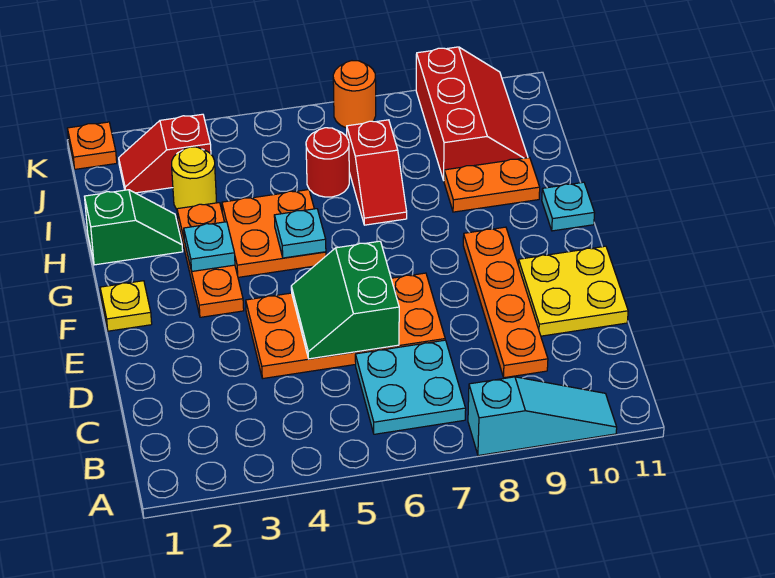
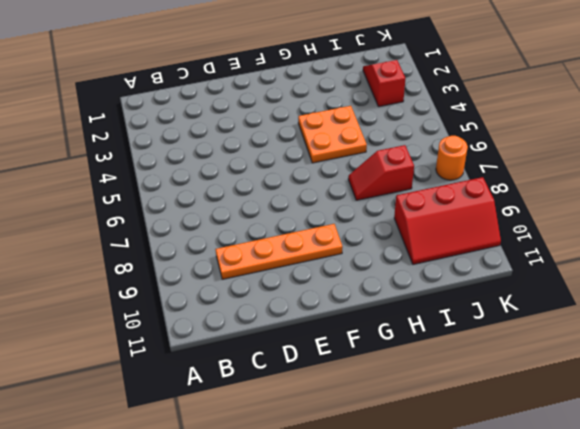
none -> cyan 1x3 slope [468,377,617,456]
none -> cyan 2x2 plate [355,340,466,434]
none -> orange 2x4 plate [246,273,445,378]

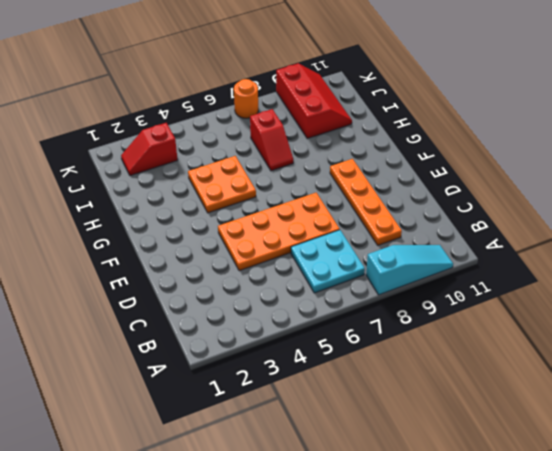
none -> yellow 2x2 plate [518,246,628,336]
none -> yellow 1x1 plate [100,281,152,331]
none -> orange 1x3 plate [177,203,244,317]

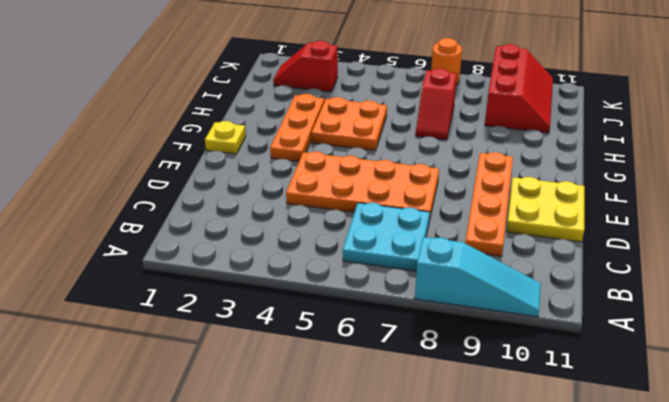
none -> cyan 1x1 plate [542,182,595,231]
none -> green 1x2 slope [84,190,183,265]
none -> orange 1x2 plate [444,158,540,212]

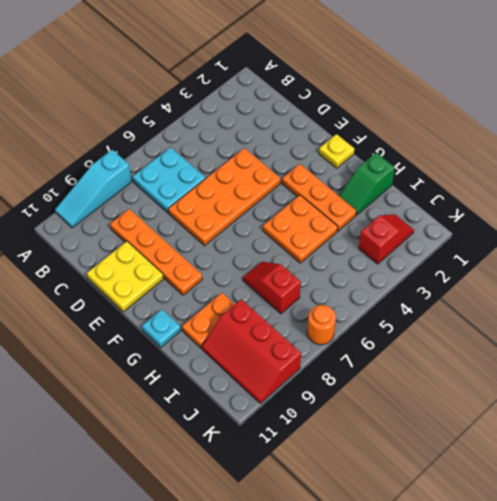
none -> yellow 1x1 round brick [172,147,216,209]
none -> red 1x1 round brick [306,128,349,197]
none -> orange 1x1 plate [67,122,117,169]

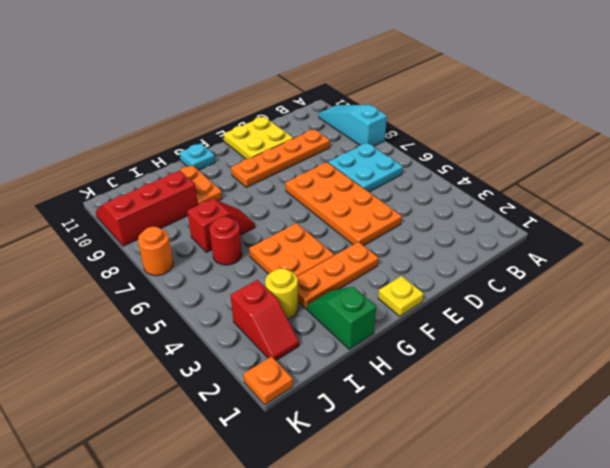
none -> green 2x2 slope [291,241,399,359]
none -> cyan 1x1 plate [184,222,235,271]
none -> cyan 1x1 plate [274,209,326,258]

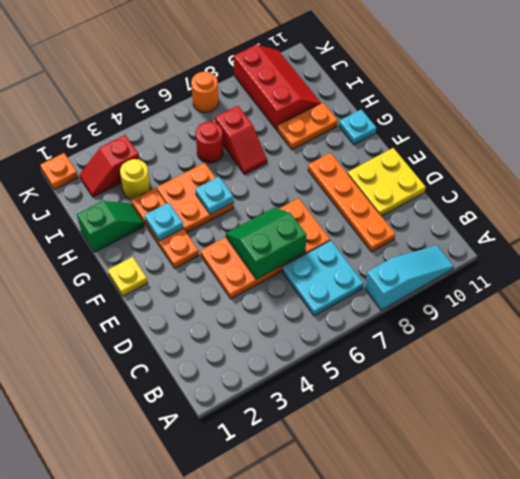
green 2x2 slope [226,208,307,279] -> green 2x2 slope turned to [291,241,399,359]

